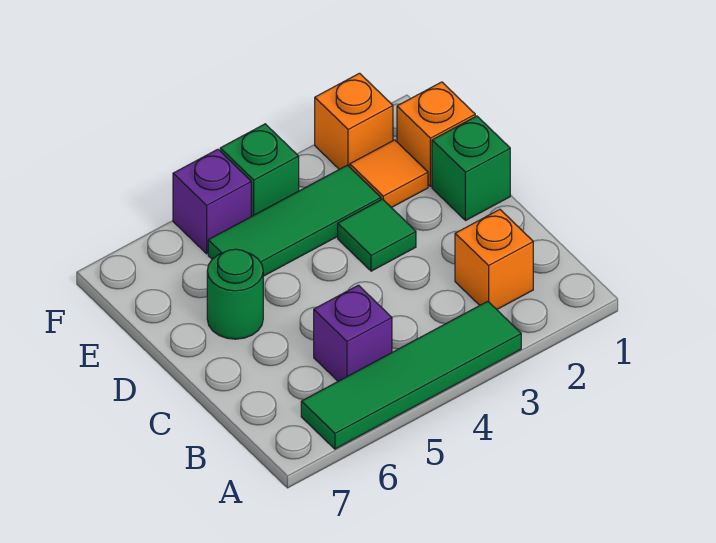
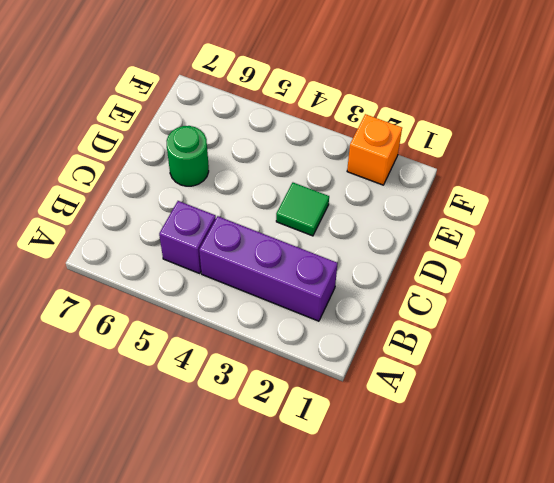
purple 1x3 brick [199,216,338,321] -> orange 1x1 brick [455,210,533,309]
none -> green 1x4 tile [301,301,521,449]
none -> green 1x1 brick [432,116,510,221]
none -> orange 1x1 brick [397,82,475,187]

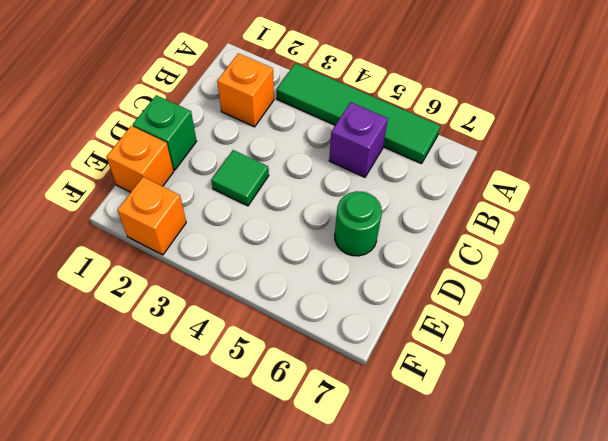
none -> orange 1x1 tile [350,140,428,208]
none -> green 1x3 tile [208,165,381,276]
none -> green 1x1 brick [220,124,299,216]

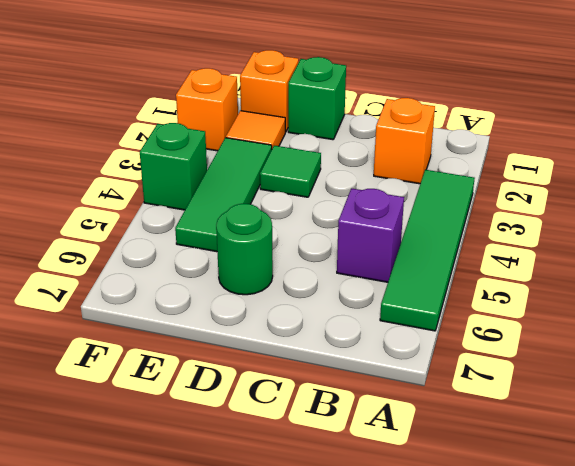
none -> purple 1x1 brick [173,149,251,254]

